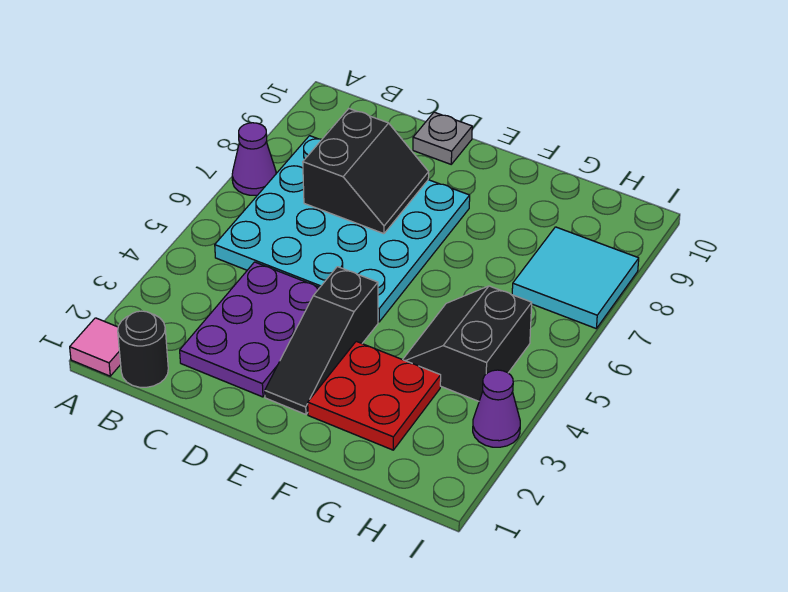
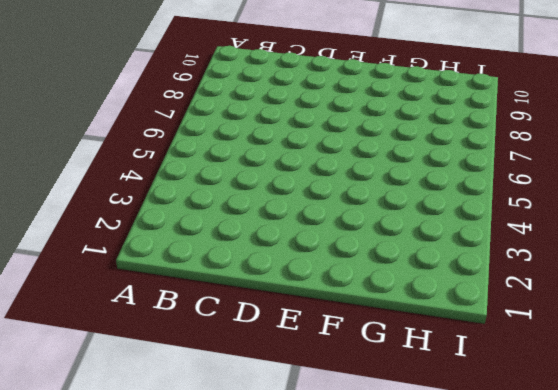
none -> pink 1x1 tile [70,318,121,376]
none -> purple 1x1 cone [232,123,276,195]
none -> black 1x1 round brick [118,311,168,387]

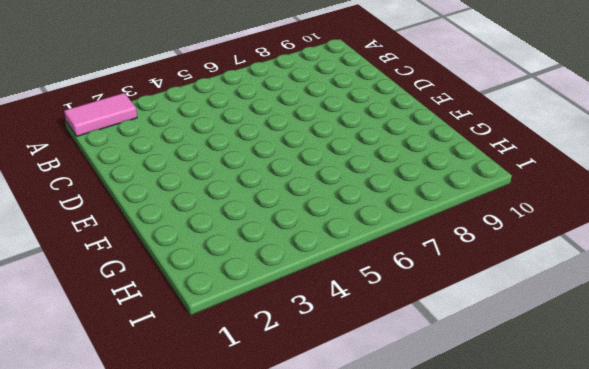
pink 1x2 tile [64,93,137,136] -> pink 1x1 tile [70,318,121,376]
none -> purple 1x1 cone [232,123,276,195]
none -> black 1x1 round brick [118,311,168,387]
none -> cyan 4x4 plate [215,136,470,322]

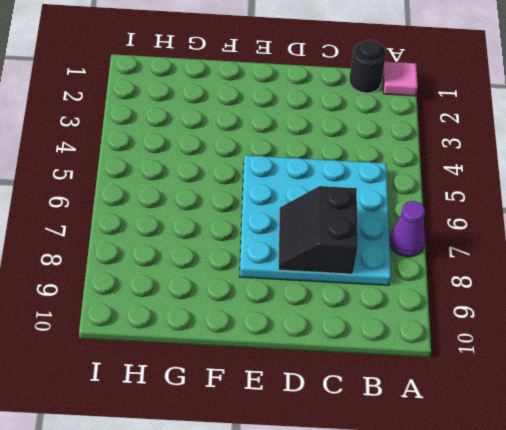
none -> purple 2x3 plate [180,262,320,397]
none -> grey 1x1 plate [413,112,472,164]
none -> black 1x3 slope [265,267,378,414]

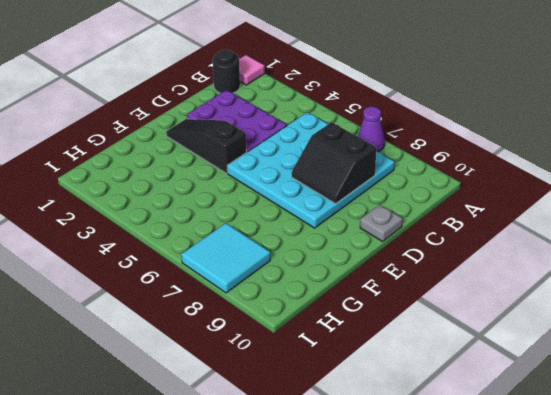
none -> red 2x2 plate [308,341,441,450]
none -> black 2x2 slope [403,286,532,401]
none -> purple 1x1 cone [473,370,520,447]

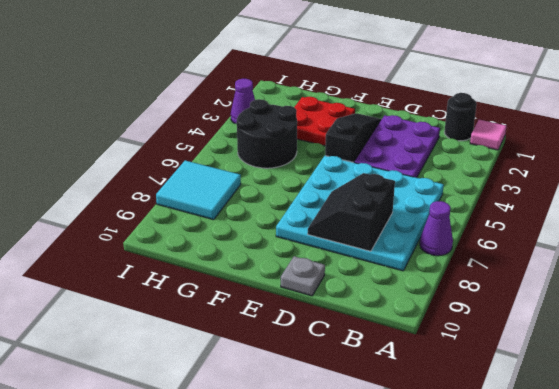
black 2x2 round brick [237,99,297,168] -> black 2x2 slope [403,286,532,401]

